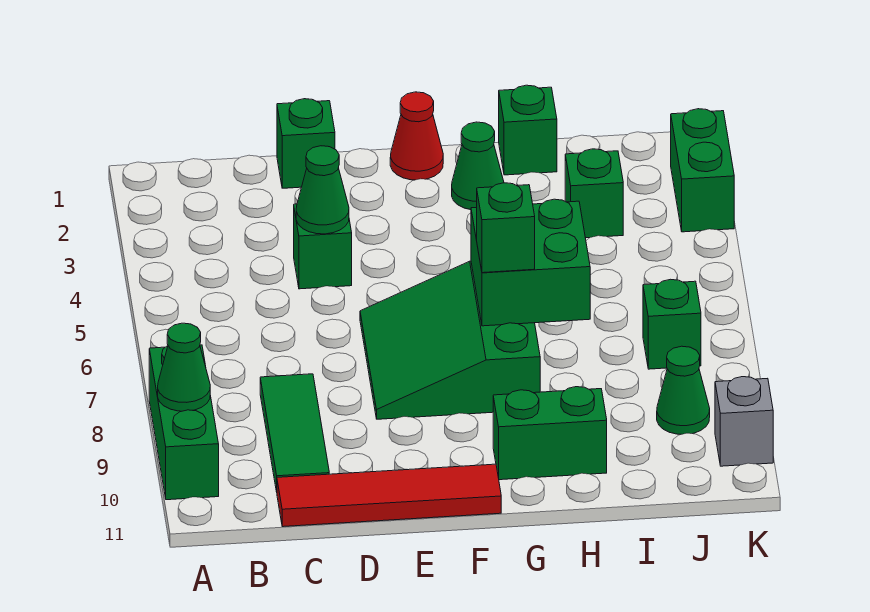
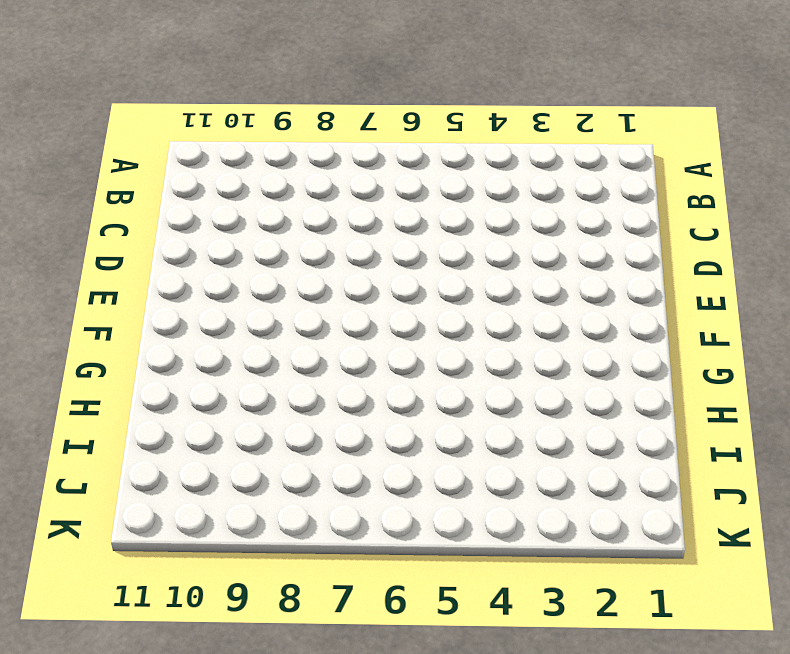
none -> green 1x3 brick [149,345,219,500]
none -> green 1x3 tile [260,374,329,492]
none -> red 1x4 tile [277,464,501,527]

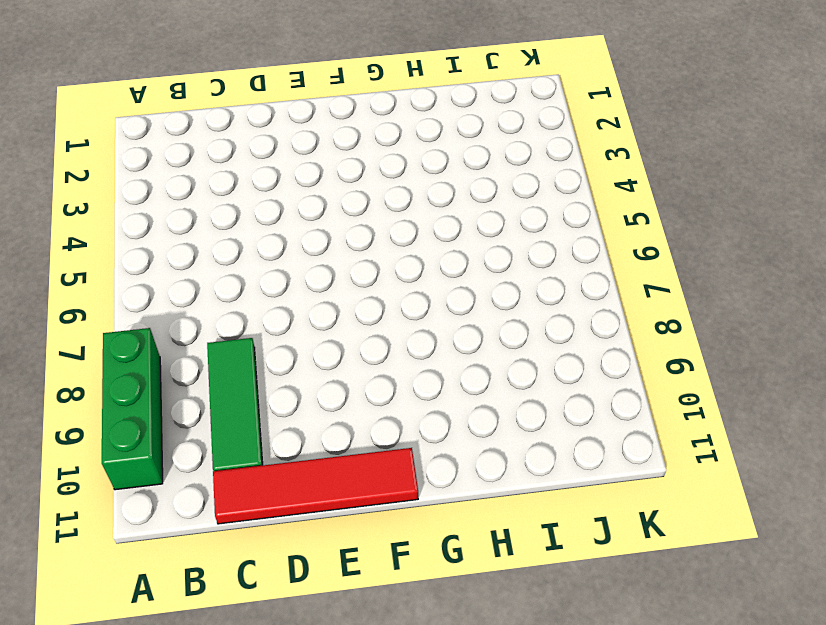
none -> green 1x1 brick [277,99,335,188]
none -> green 1x1 brick [294,204,352,289]
none -> green 3x3 slope [360,261,540,419]

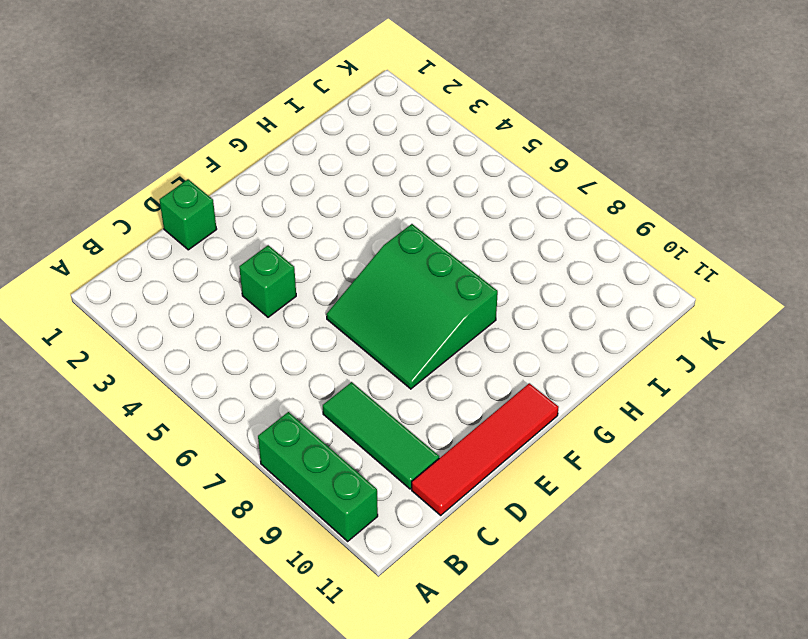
none -> red 1x1 cone [390,92,443,180]
none -> green 1x1 cone [452,122,504,210]
none -> green 1x2 brick [493,387,607,480]

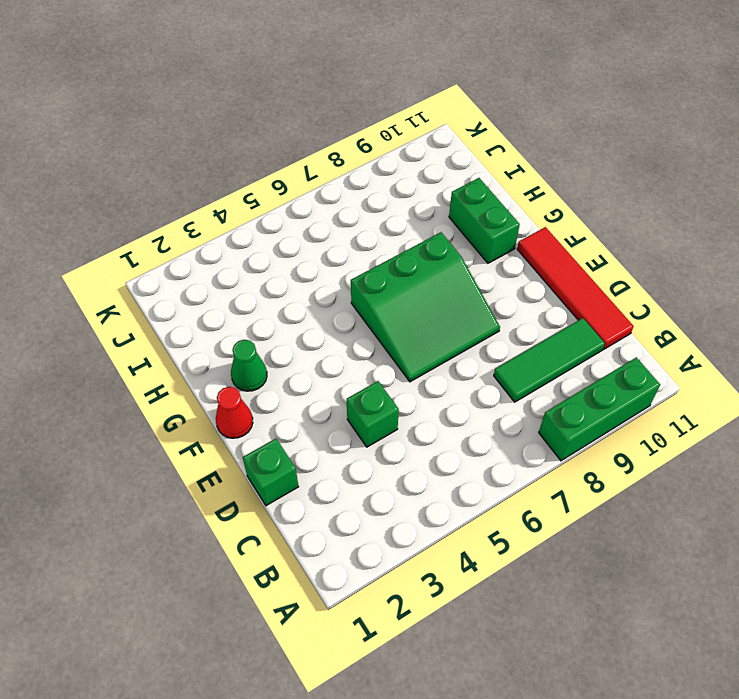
none -> green 1x1 brick [499,85,557,175]
none -> green 1x1 brick [565,149,623,238]
none -> green 1x1 brick [643,279,701,369]

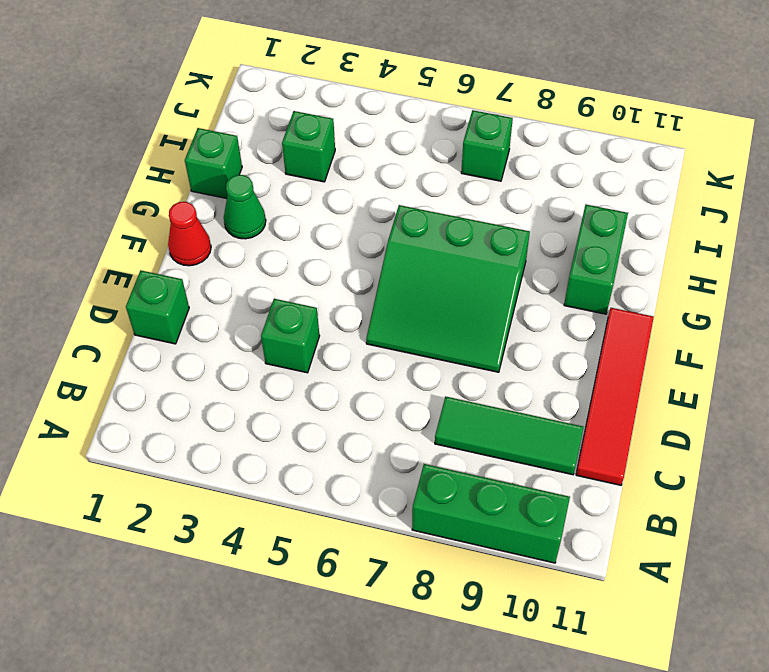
none -> green 1x1 cone [657,346,710,434]
none -> green 1x2 brick [671,109,734,232]
none -> grey 1x1 brick [715,377,773,466]

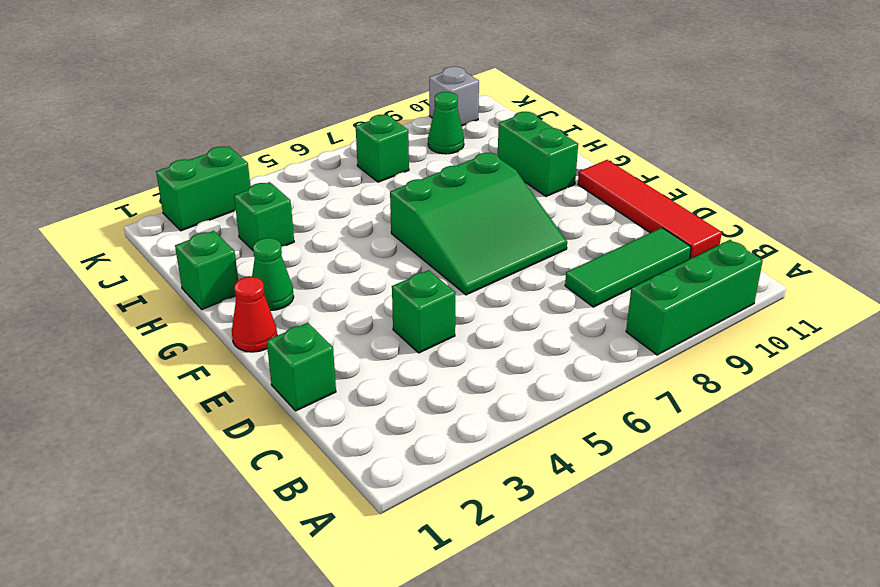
none -> green 1x1 cone [158,323,210,411]
none -> green 1x1 cone [296,146,349,234]
none -> green 2x2 brick [471,199,590,326]

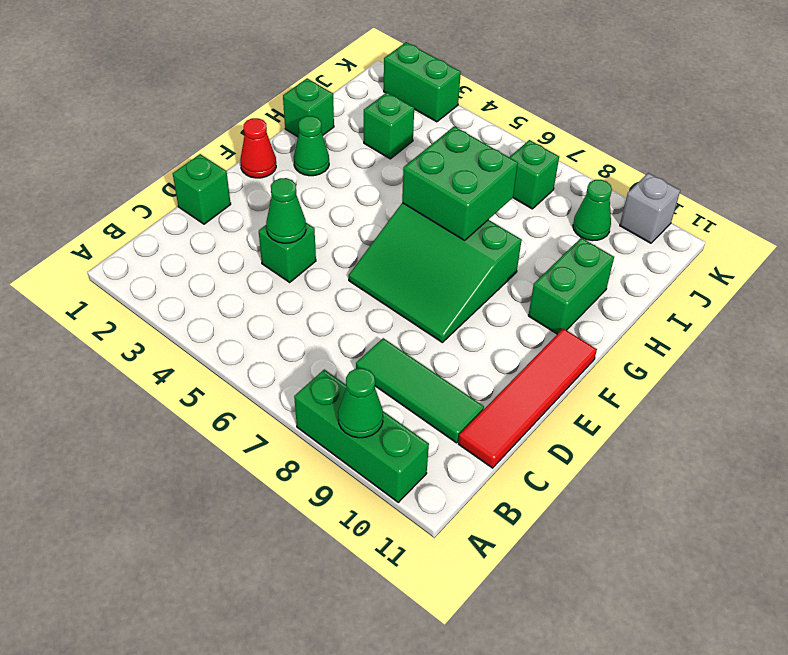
none -> green 1x1 brick [477,183,535,273]

